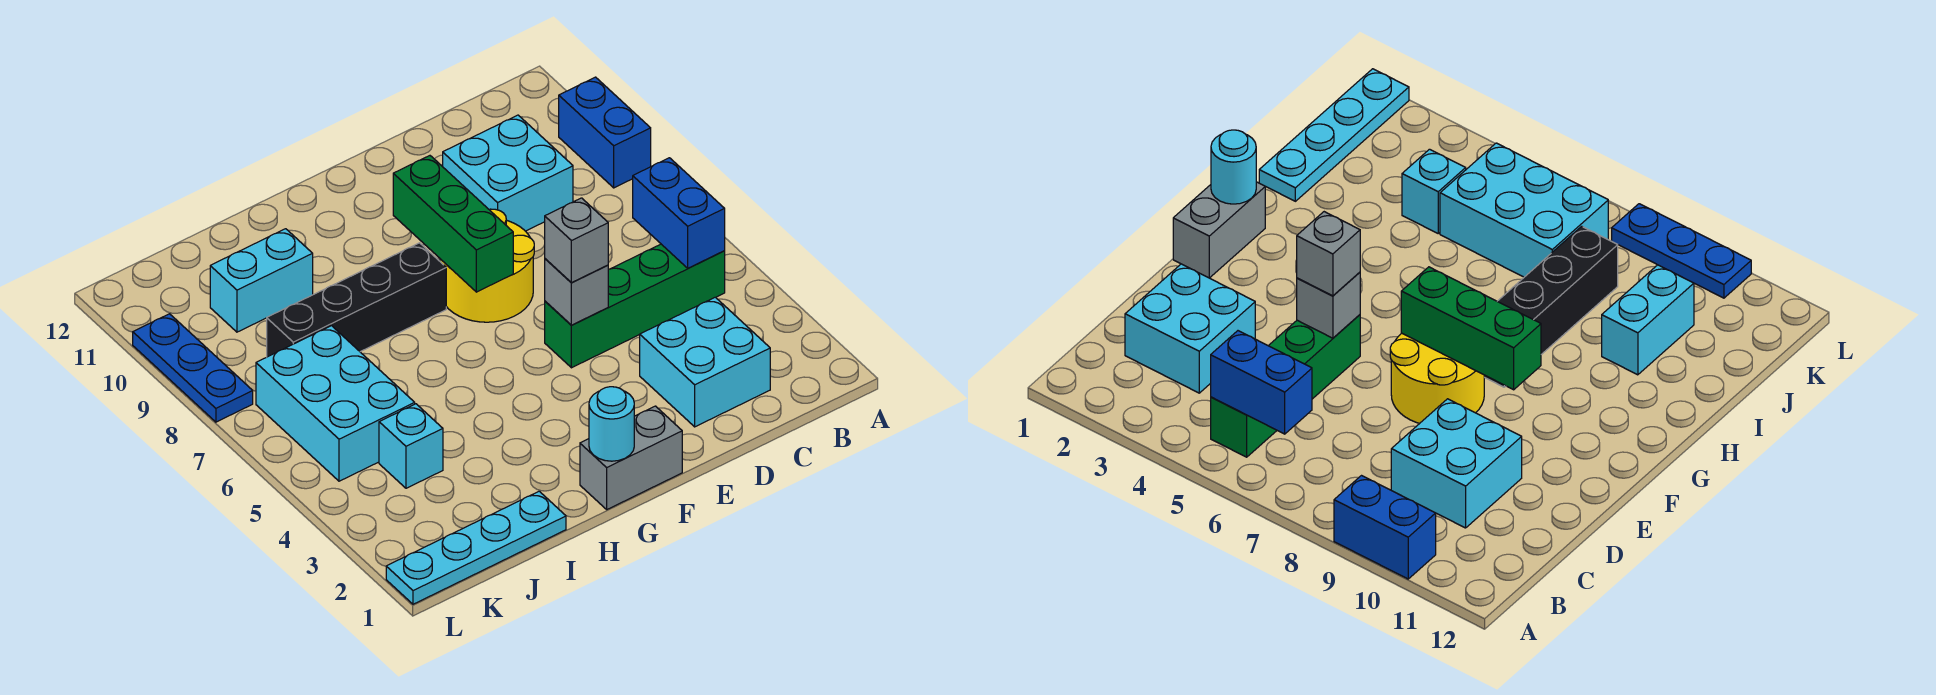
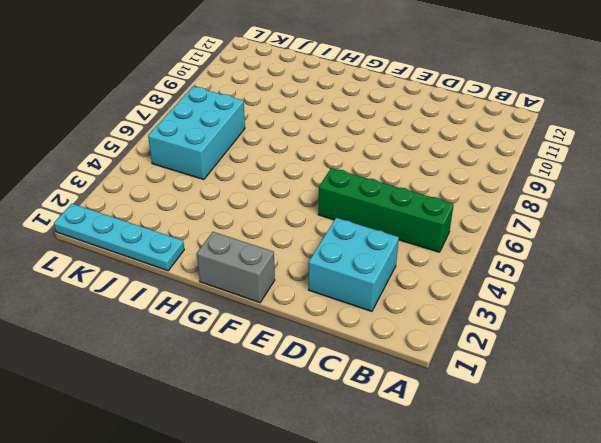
none -> blue 1x2 brick [559,77,651,188]
none -> cyan 2x2 brick [443,115,573,231]
none -> yellow 2x2 round brick [440,209,534,322]

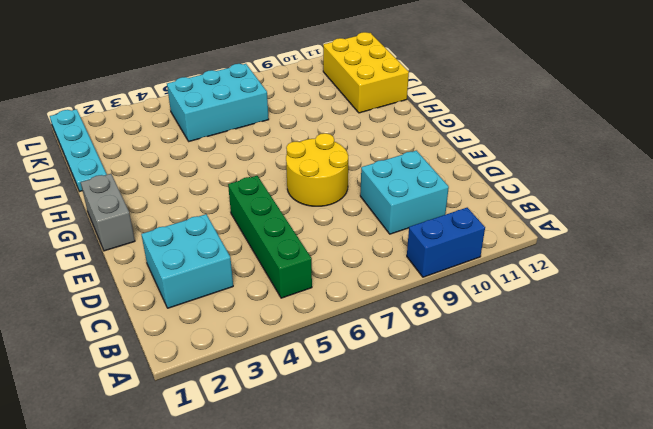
yellow 2x3 brick [323,32,409,113] -> none
none -> black 1x4 brick [267,243,446,357]
none -> cyan 1x2 brick [210,229,313,332]
none -> cyan 1x1 brick [379,404,443,488]

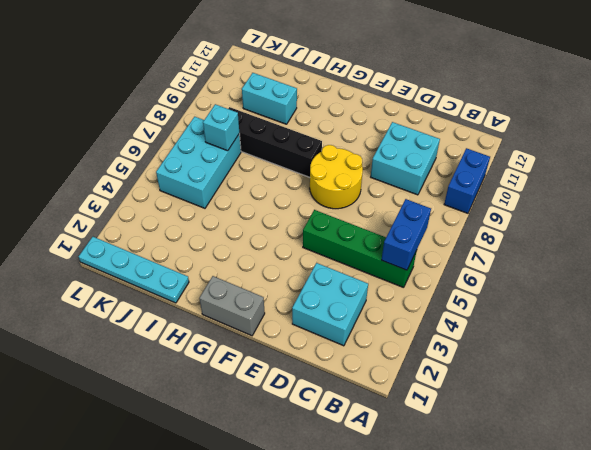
cyan 1x1 brick [203,104,239,151] -> cyan 1x1 brick moved to [379,404,443,488]
none -> blue 1x3 plate [133,314,253,422]
none -> grey 1x1 brick [545,259,608,325]
none -> green 1x3 brick [393,156,513,292]

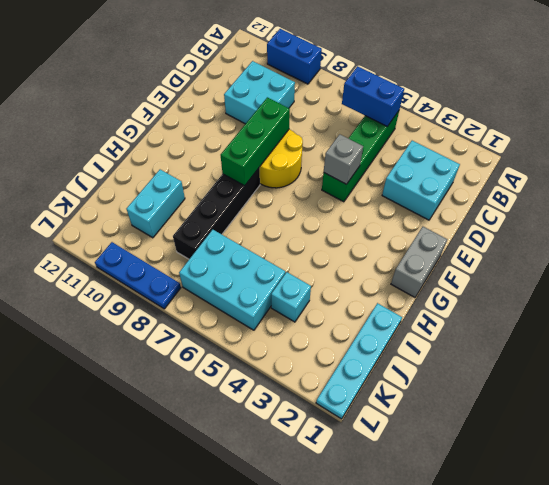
green 1x3 brick [221,97,290,186] -> green 1x3 brick turned to [393,156,513,292]
none -> cyan 1x1 round brick [589,387,634,461]
none -> grey 1x1 brick [545,198,608,283]

